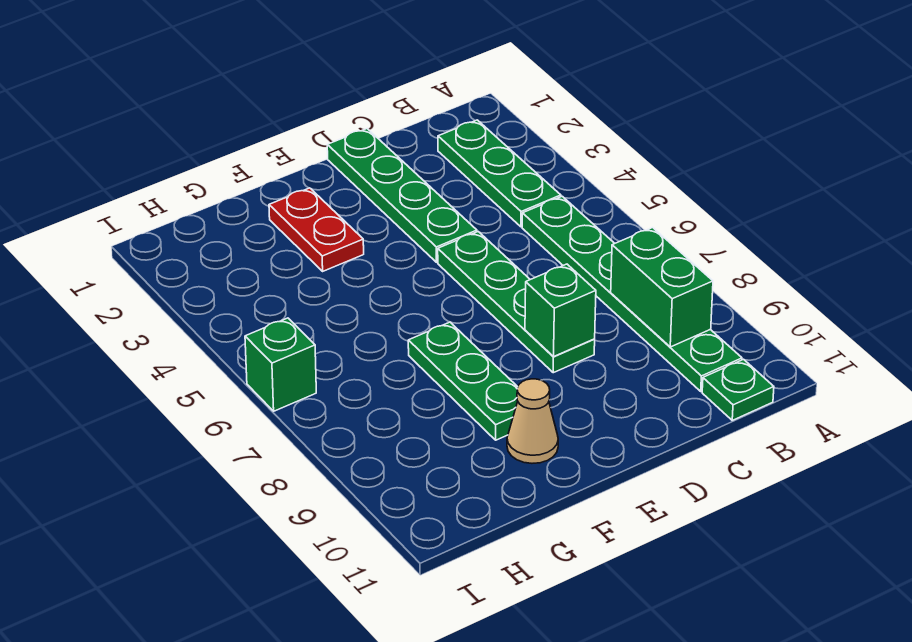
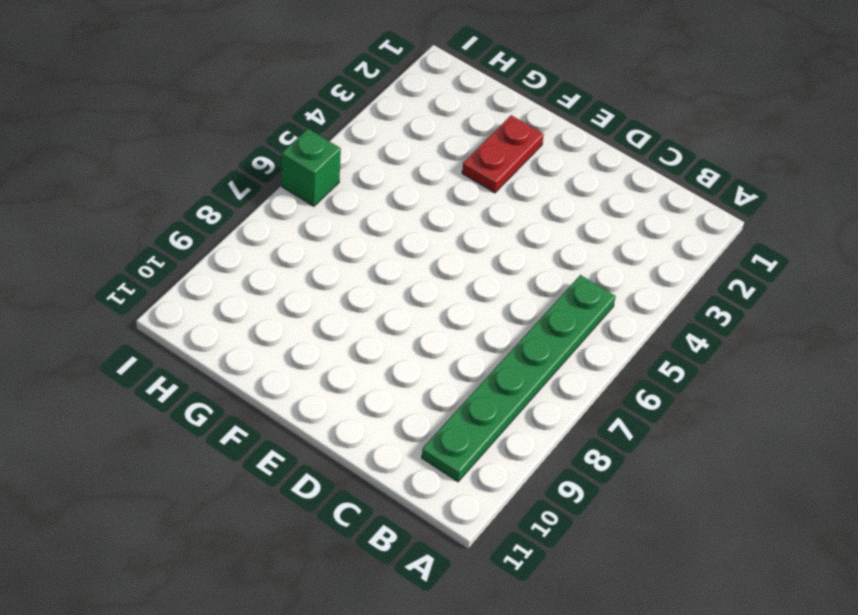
none -> green 1x3 plate [438,120,561,227]
none -> green 1x1 plate [702,359,774,420]

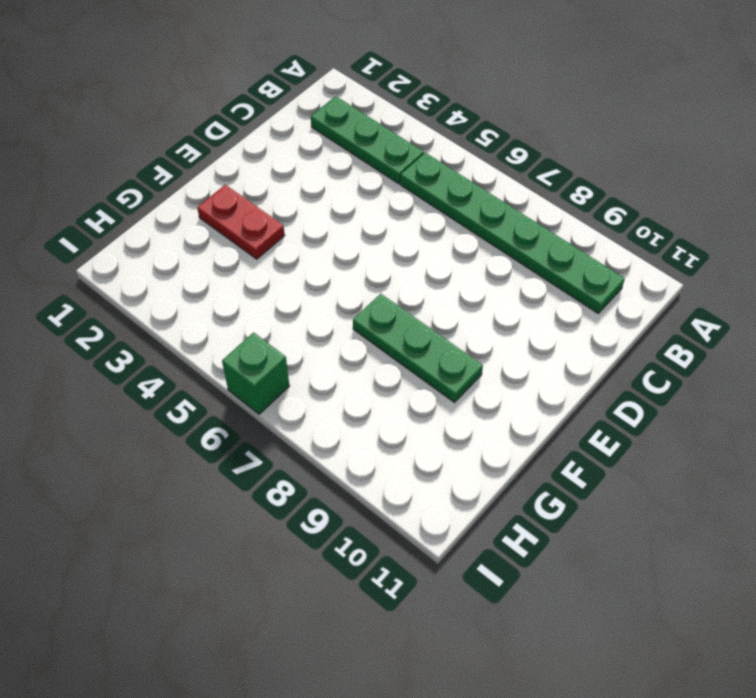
none -> green 1x1 plate [702,359,774,420]
none -> green 1x4 plate [327,129,477,262]

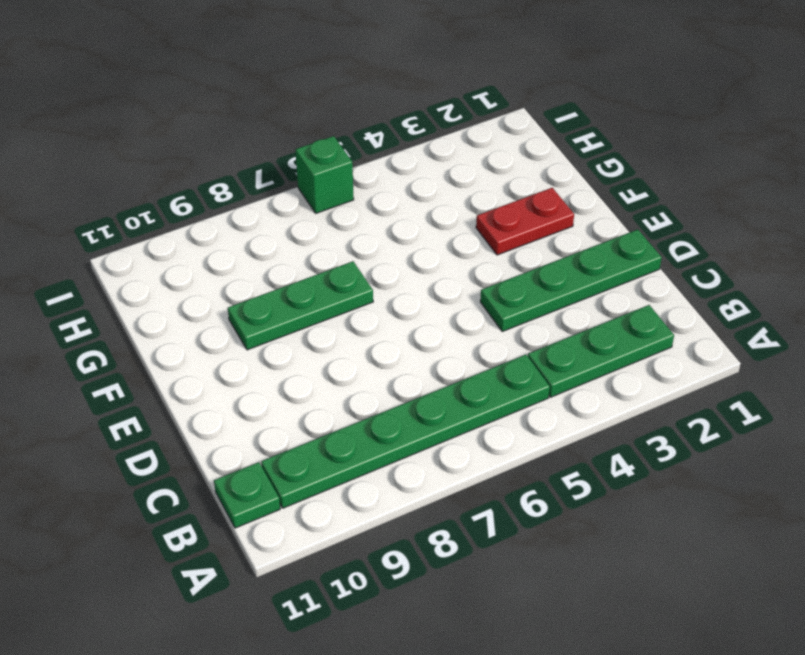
none -> green 1x4 plate [438,232,595,373]
none -> tan 1x1 cone [507,379,558,463]

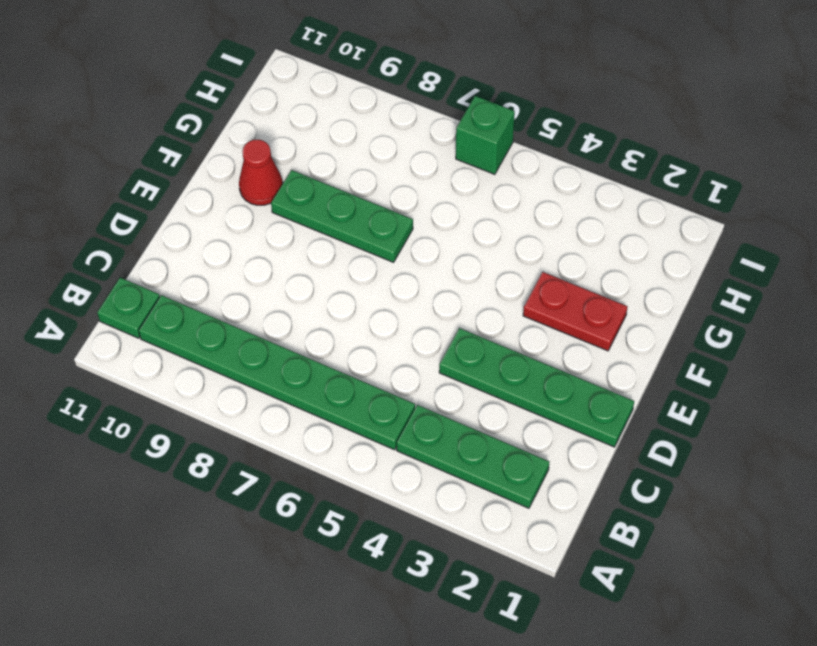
red 1x1 cone [239,139,283,205] -> tan 1x1 cone [507,379,558,463]
none -> green 1x4 plate [438,232,595,373]
none -> green 1x2 brick [611,228,713,347]

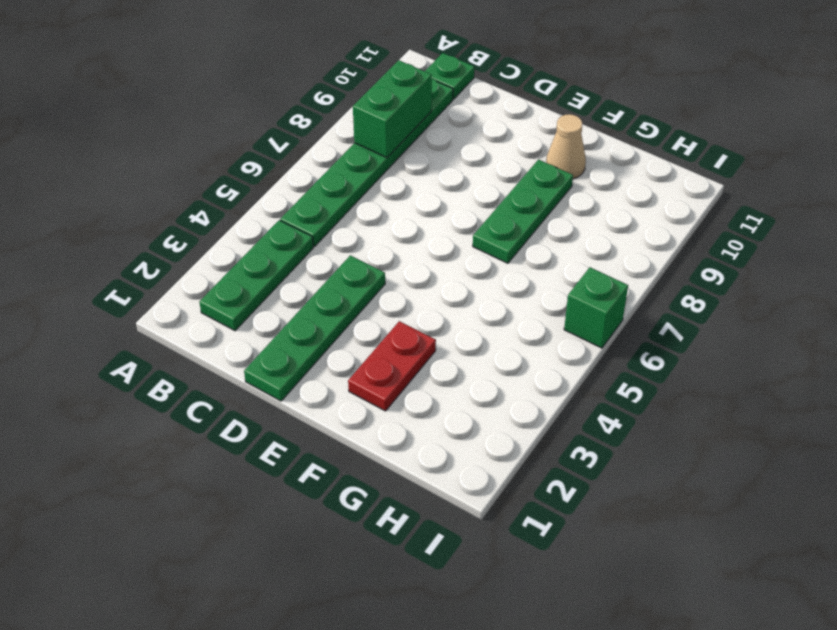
none -> green 1x4 plate [438,232,595,373]
none -> green 1x1 brick [525,264,596,356]

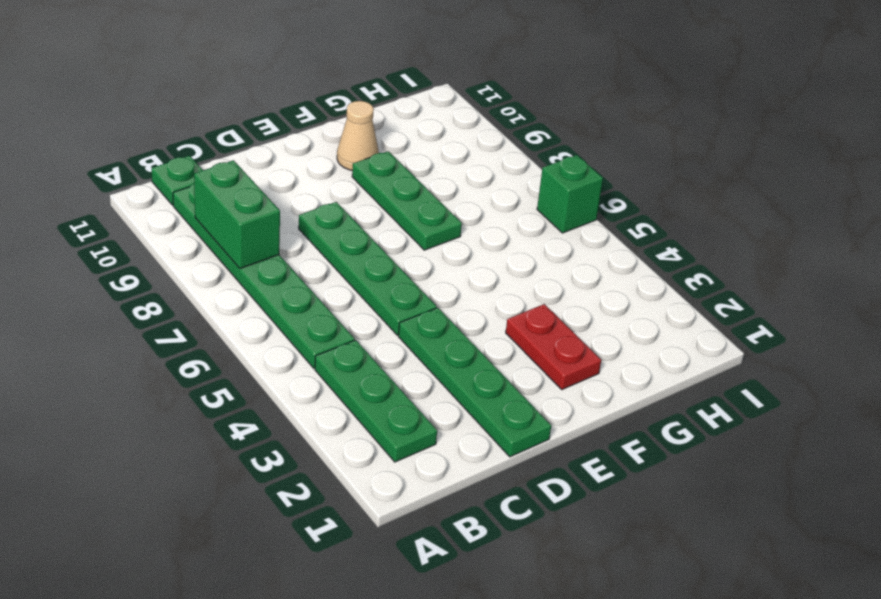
none -> green 1x1 brick [525,264,596,356]

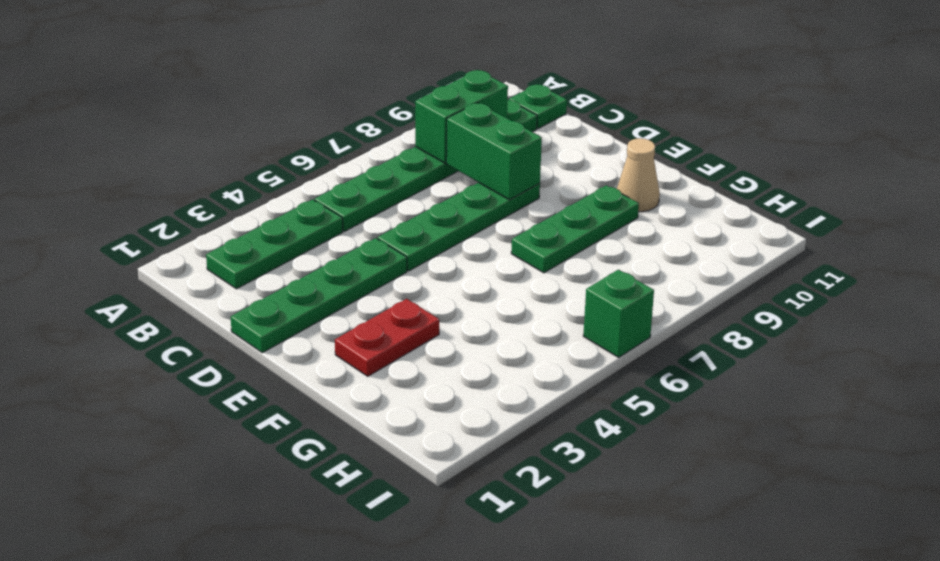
green 1x2 brick [446,103,542,200] -> green 1x1 brick [525,264,596,356]

